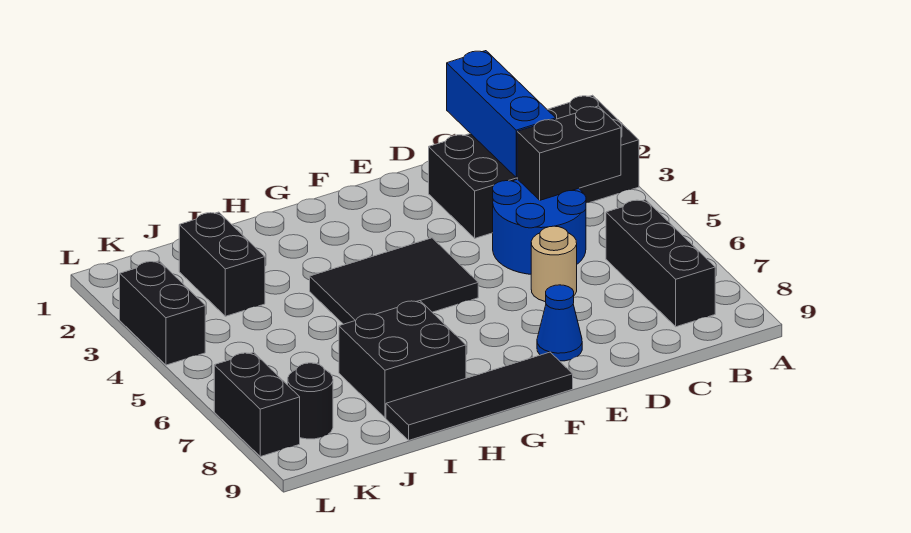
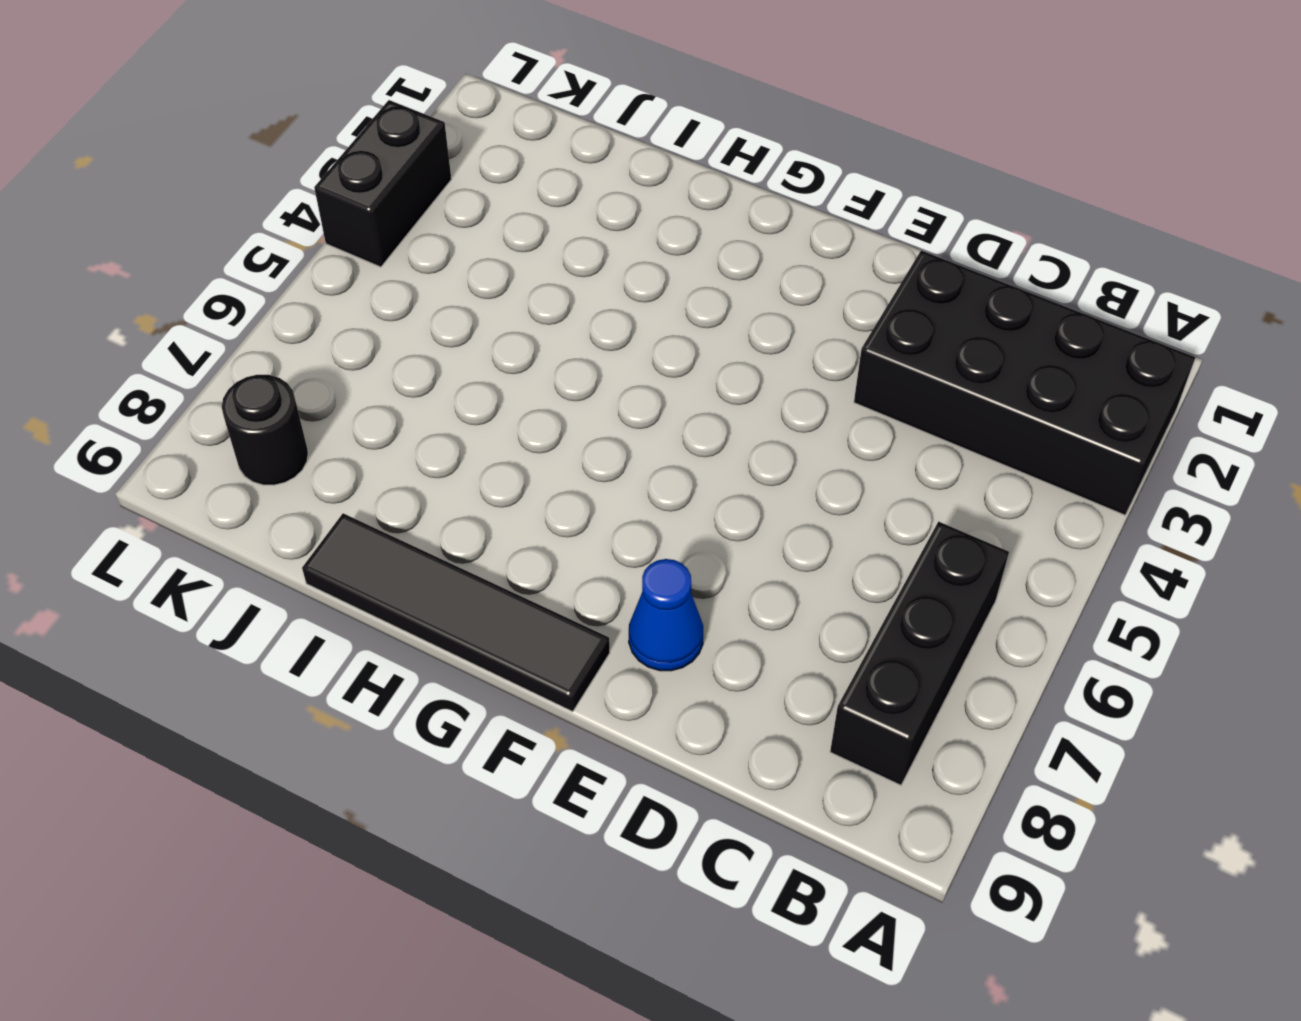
none -> blue 2x2 round brick [493,179,586,274]
none -> tan 1x1 round brick [531,226,577,302]
none -> black 2x3 tile [310,238,478,324]

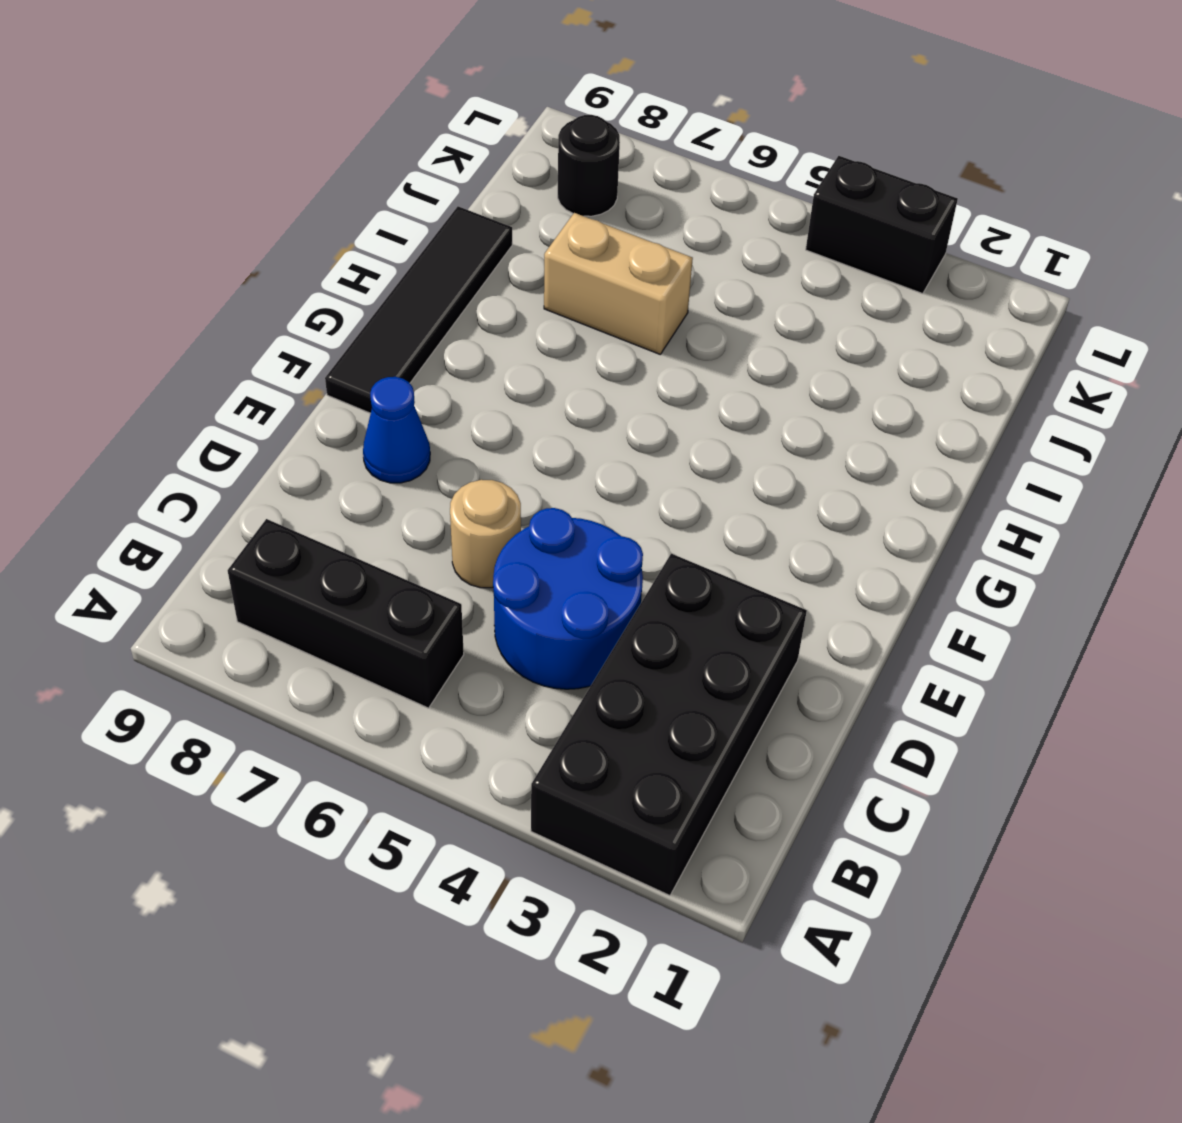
tan 1x2 brick [544,213,693,354] -> black 2x2 brick [339,301,466,418]
none -> black 2x3 tile [310,238,478,324]
none -> black 1x2 brick [179,212,265,316]
none -> black 1x2 brick [214,352,300,457]

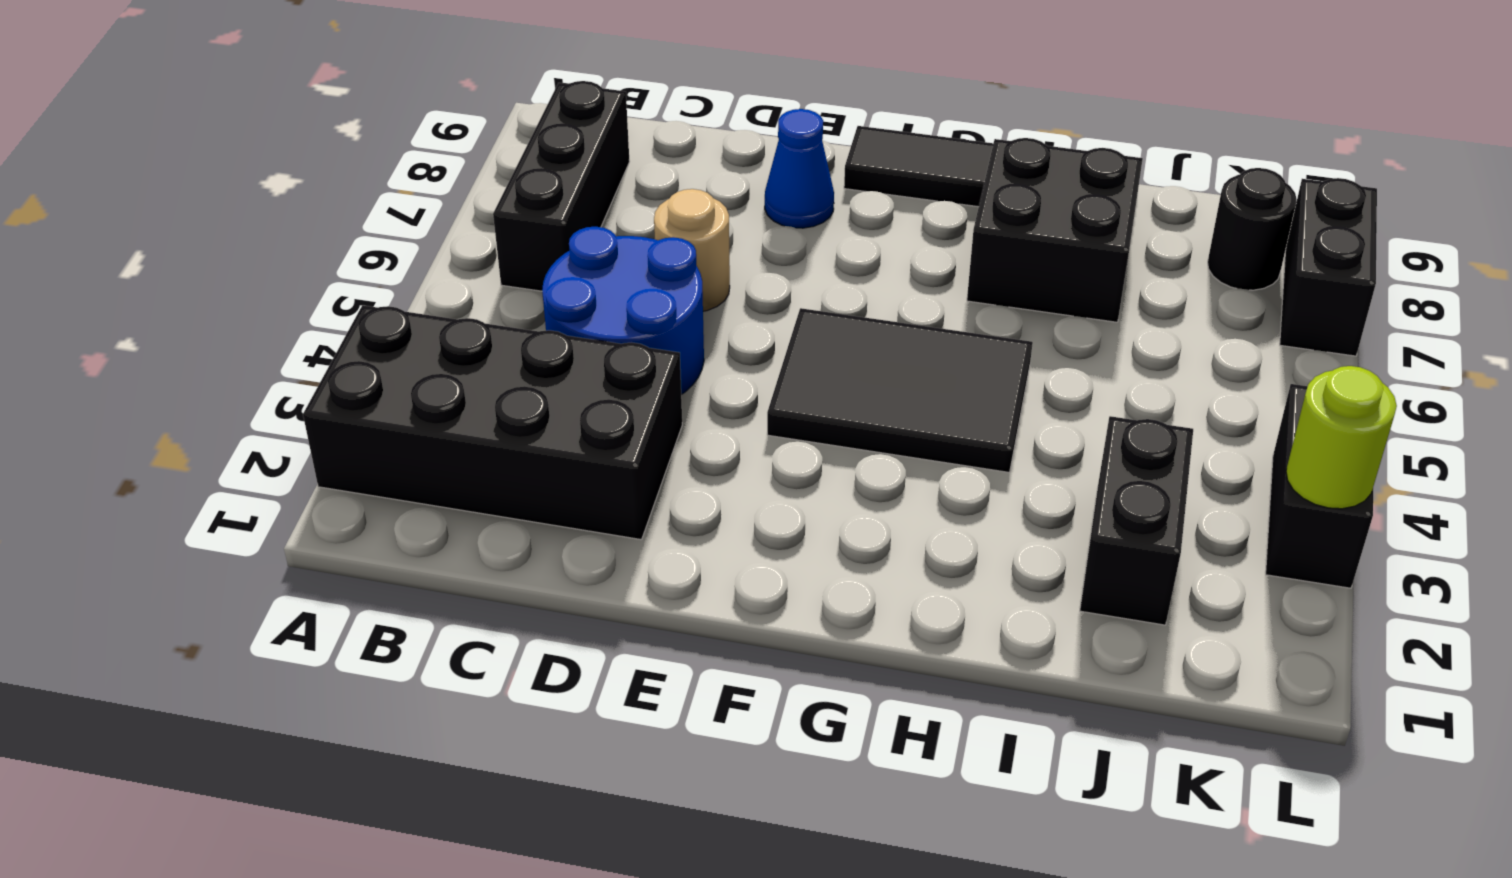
lime 1x1 round brick [1286,366,1397,509] -> none
none -> black 1x2 brick [517,106,621,200]
none -> blue 1x3 brick [447,51,556,178]

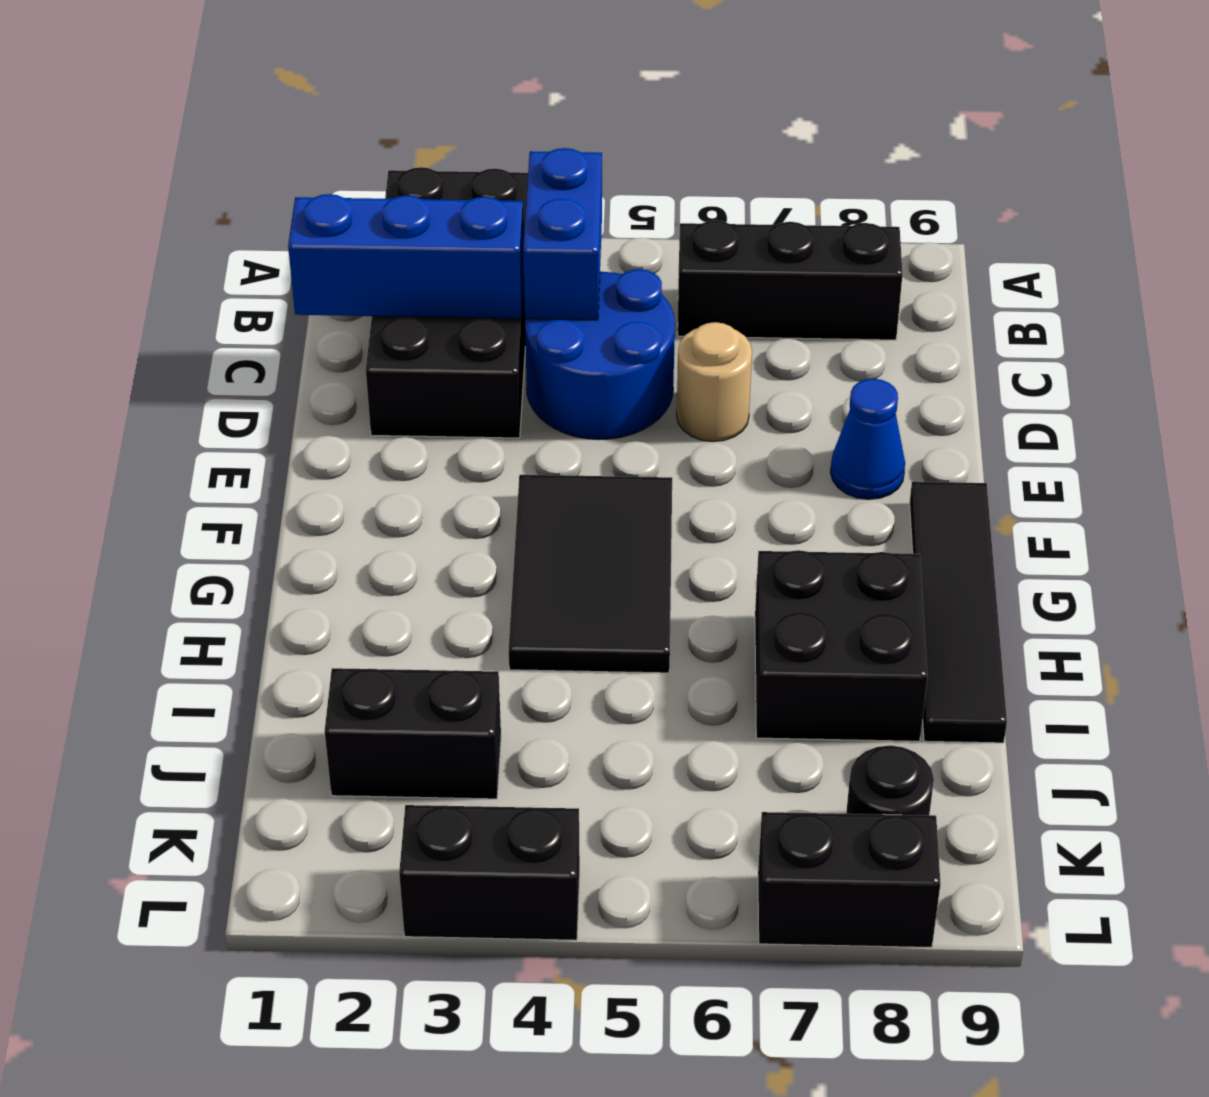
blue 1x2 brick [523,148,602,320] -> black 1x2 brick [517,106,621,200]

